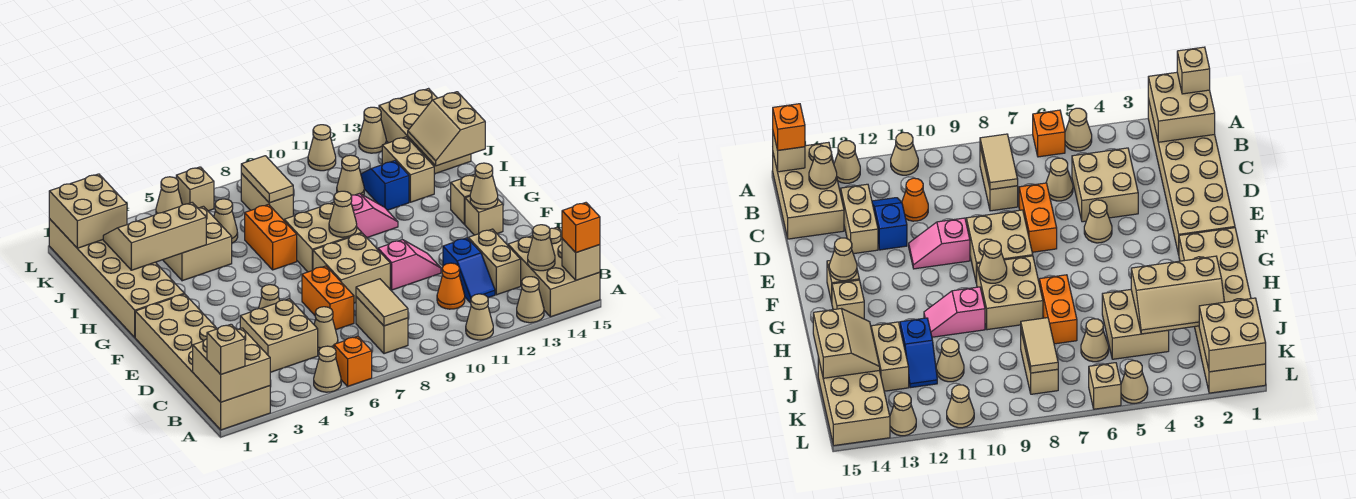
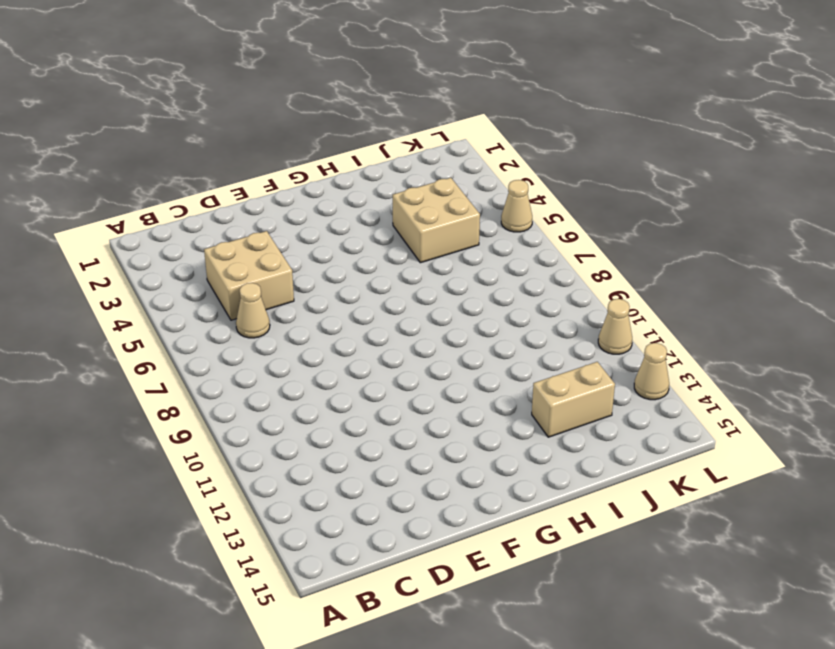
none -> tan 2x6 brick [135,294,270,430]
none -> tan 1x1 cone [314,346,341,392]
none -> orange 1x1 brick [334,336,372,386]
none -> tan 1x1 cone [466,294,493,340]

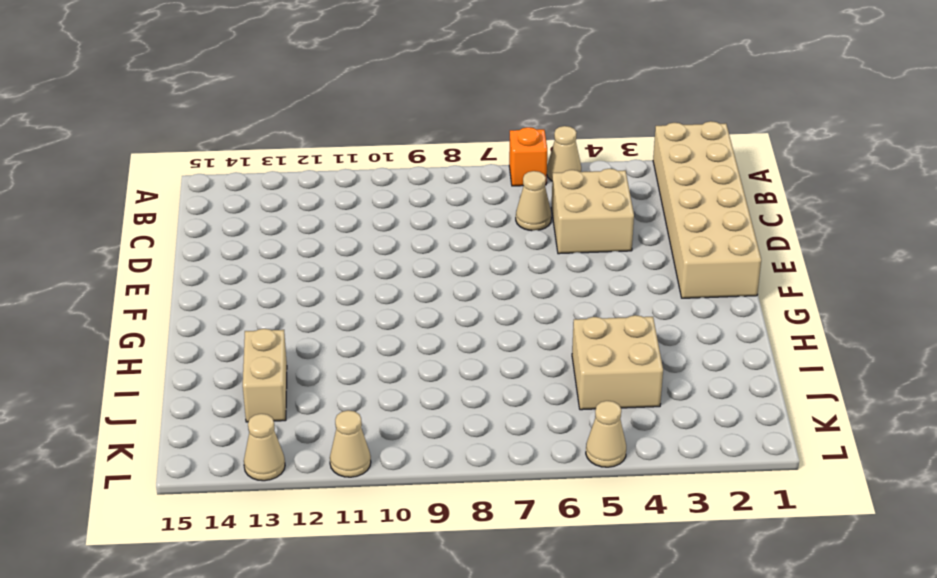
none -> tan 1x1 cone [466,294,493,340]
none -> tan 1x1 cone [517,277,544,323]
none -> tan 2x3 brick [508,227,600,317]
none -> tan 1x2 brick [356,297,408,354]

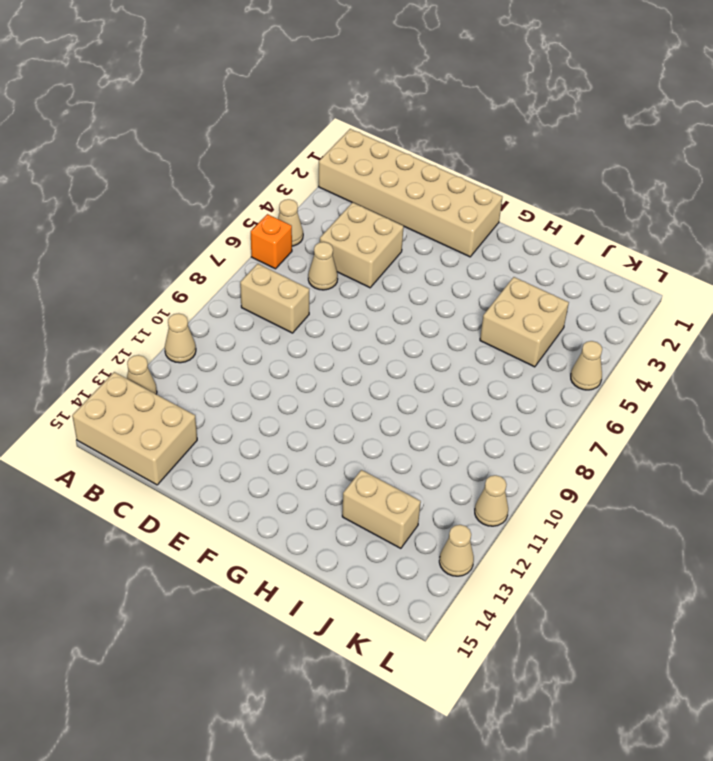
none -> orange 1x1 cone [437,263,465,309]
none -> blue 1x2 slope [443,238,495,303]
none -> tan 1x2 brick [468,229,521,295]
none -> orange 1x2 brick [302,266,354,330]

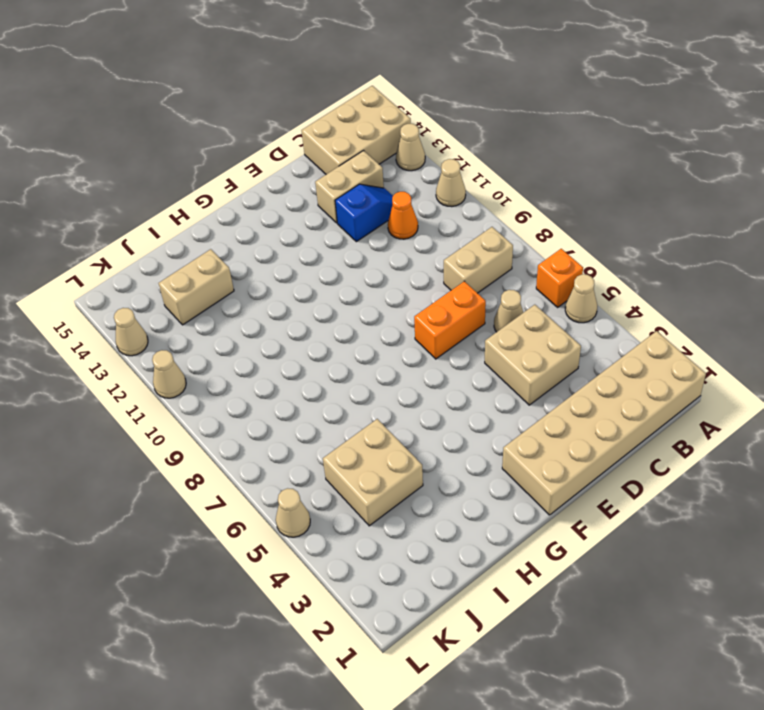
none -> tan 1x1 cone [258,285,280,309]
none -> tan 2x2 brick [313,233,390,303]
none -> pink 1x2 slope [378,240,441,290]
none -> tan 1x1 brick [465,196,503,235]

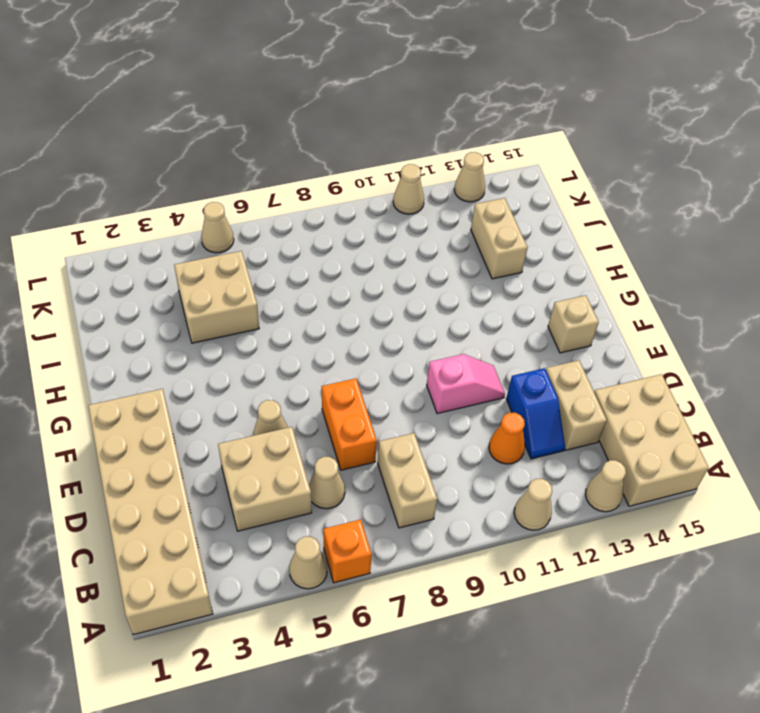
none -> tan 2x2 brick [313,233,390,303]
none -> tan 2x6 brick [49,219,184,337]
none -> tan 2x2 brick [284,202,362,272]
none -> tan 1x1 brick [451,174,475,224]

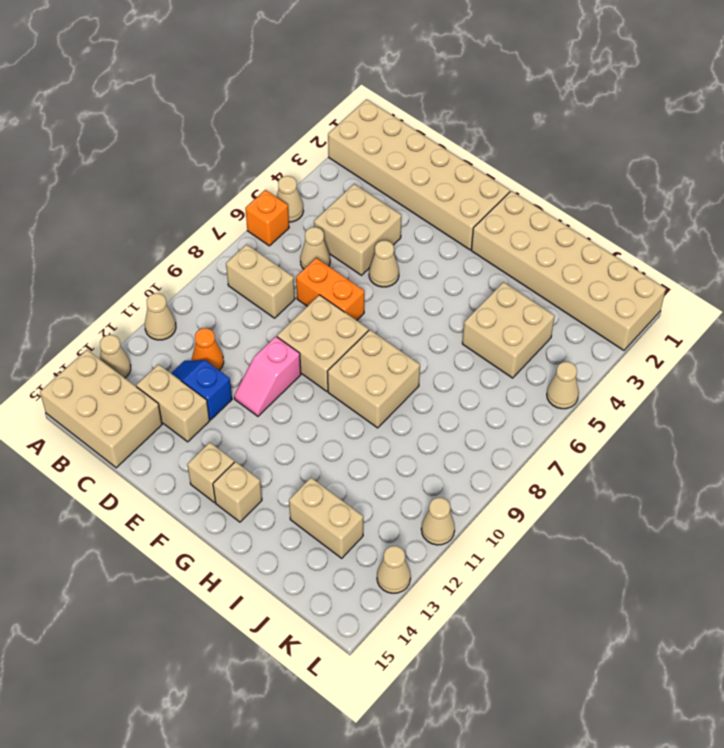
none -> orange 1x2 brick [245,204,297,270]
none -> pink 1x2 slope [351,193,398,238]
none -> blue 1x2 slope [361,161,409,210]
none -> tan 1x1 cone [214,199,238,243]

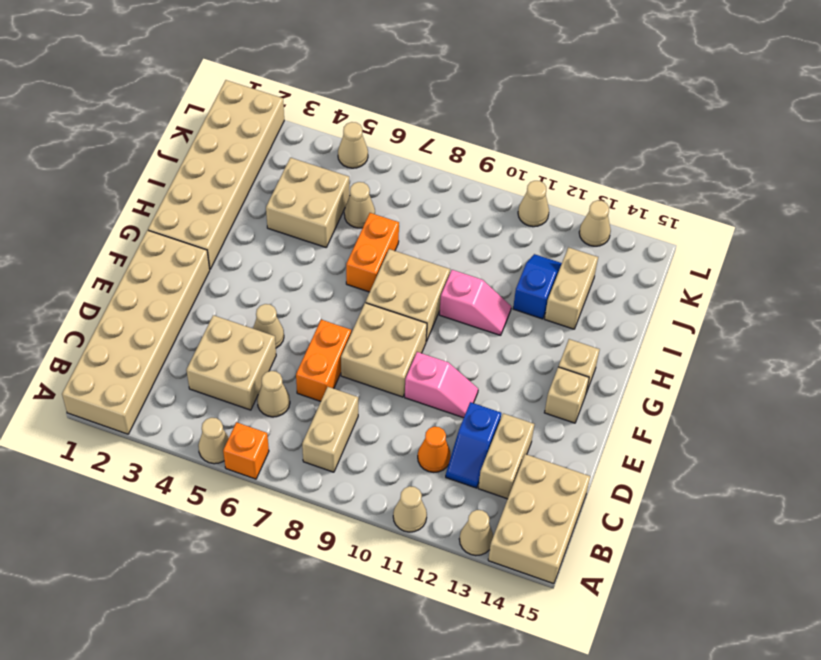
none -> tan 1x2 brick [241,173,293,220]
none -> tan 1x1 cone [337,155,364,195]
none -> tan 2x3 brick [379,89,471,174]
none -> tan 1x1 brick [176,167,214,211]

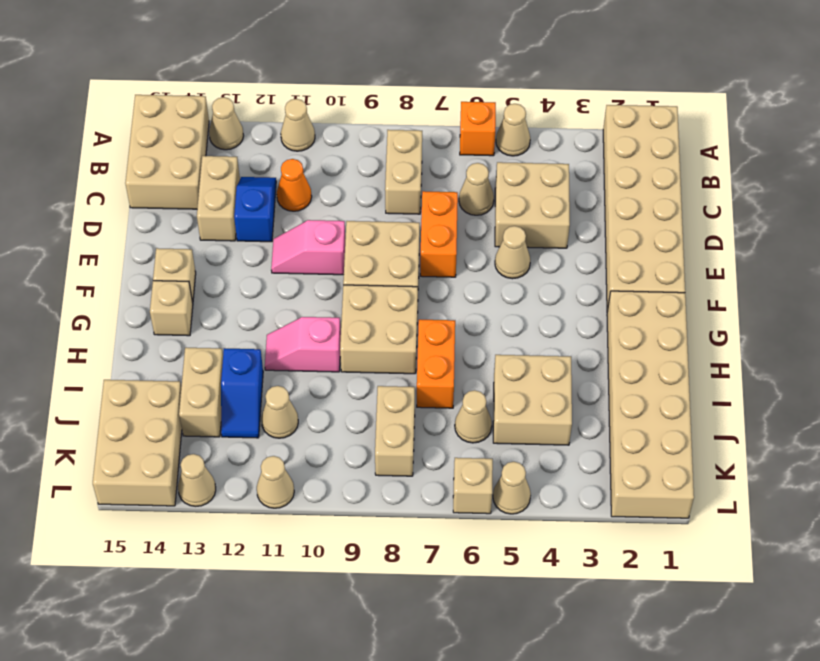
none -> tan 2x2 brick [193,328,270,402]
none -> tan 1x1 brick [562,239,600,280]
none -> tan 1x2 tile [356,279,408,326]
none -> tan 1x1 cone [528,225,555,271]

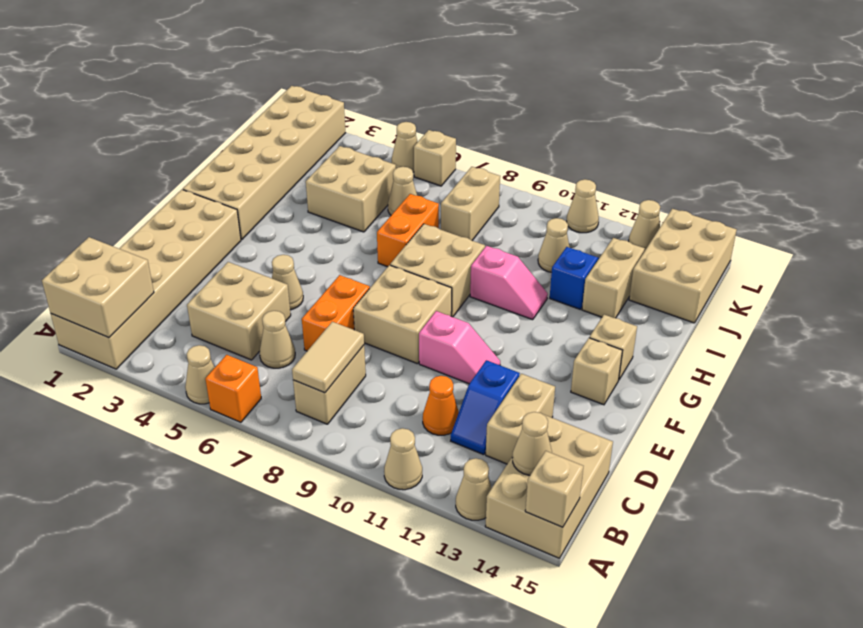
none -> tan 1x1 cone [470,163,498,209]
none -> tan 1x1 cone [329,191,357,237]
none -> tan 2x3 slope [103,203,206,270]
none -> tan 2x2 slope [408,92,485,166]

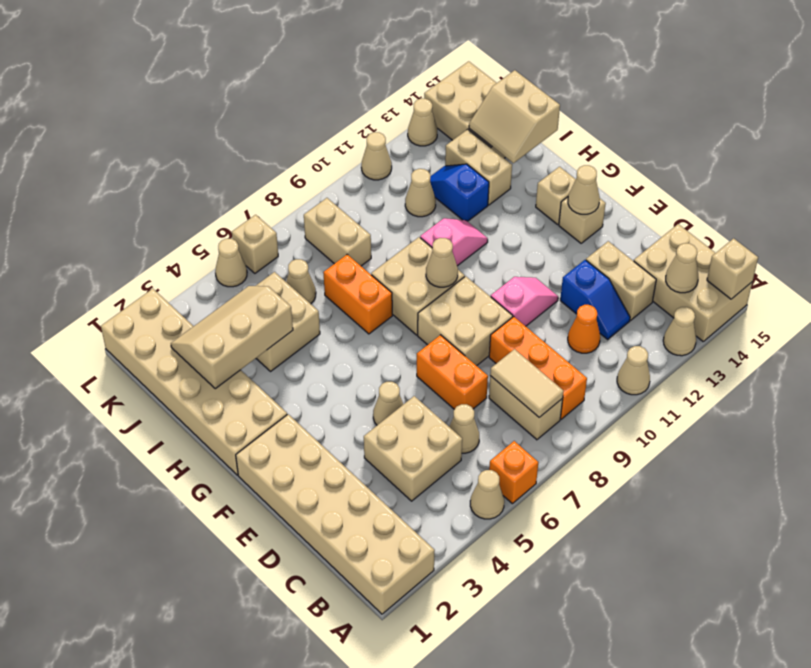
orange 1x3 brick [489,317,587,419] -> none
none -> tan 2x2 brick [193,328,270,402]
none -> tan 1x2 tile [241,156,293,203]
none -> tan 2x2 brick [49,174,127,248]
none -> tan 1x1 brick [207,324,245,374]

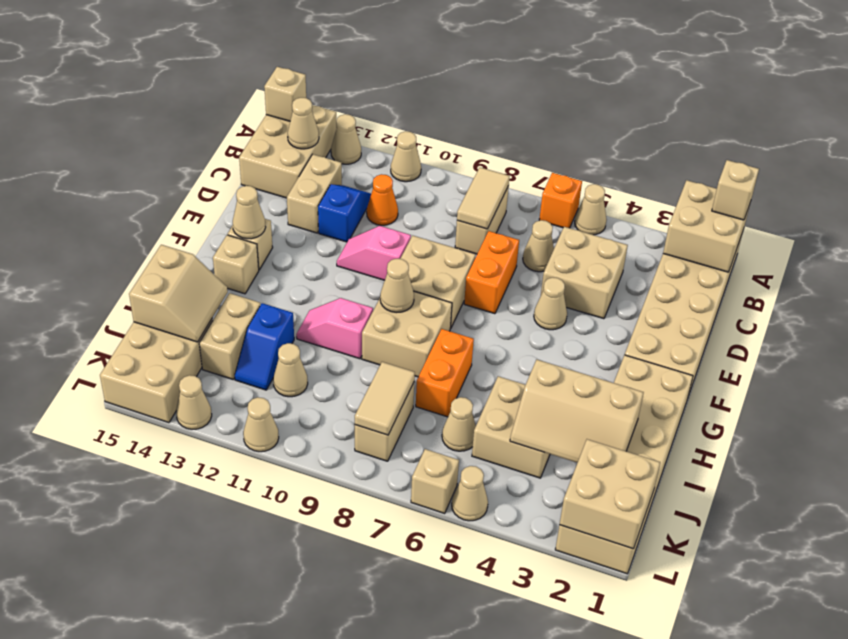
none -> orange 1x1 brick [562,203,600,253]

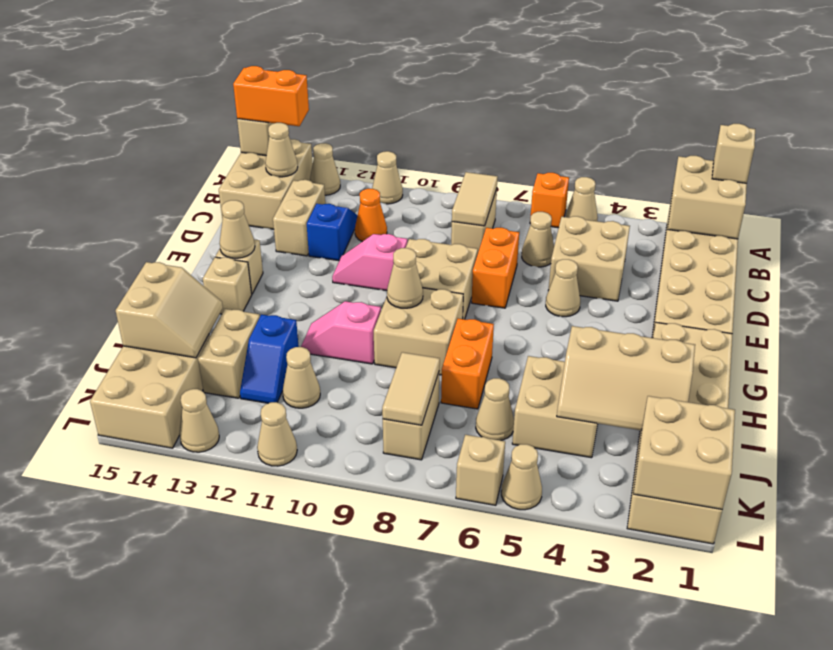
orange 1x2 brick [233,66,309,126] -> orange 1x1 brick [562,203,600,253]

